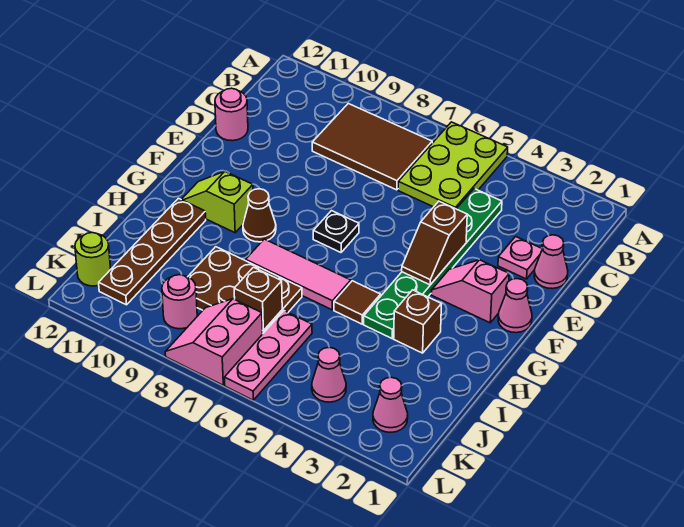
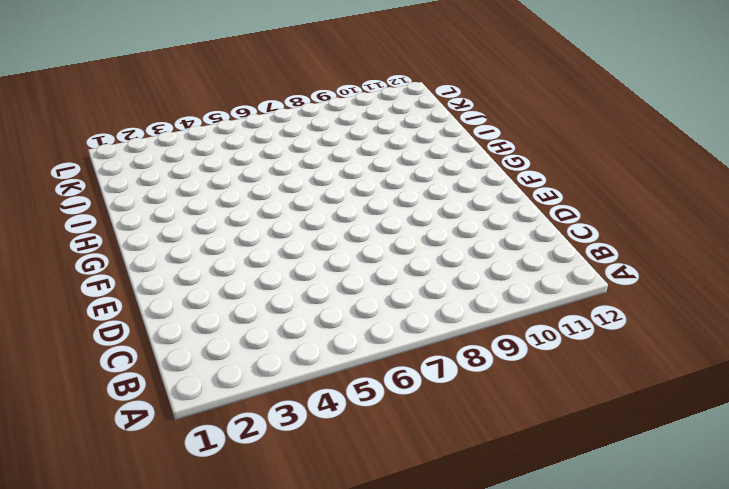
none -> lime 2x3 plate [398,122,508,209]
none -> brown 2x3 tile [312,104,432,190]
none -> green 1x6 plate [364,189,502,338]

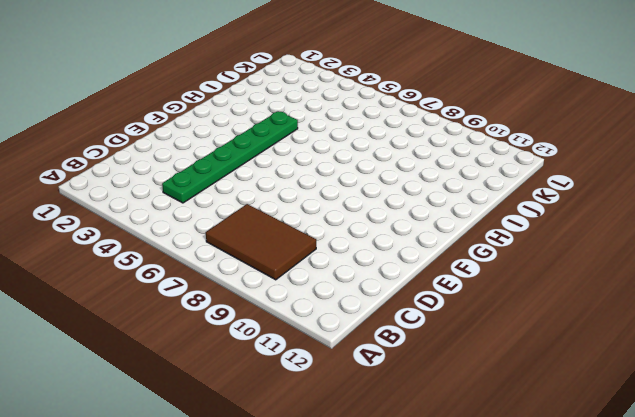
none -> lime 2x3 plate [398,122,508,209]
none -> pink 1x1 cone [534,235,568,289]
none -> pink 1x1 plate [498,237,542,279]

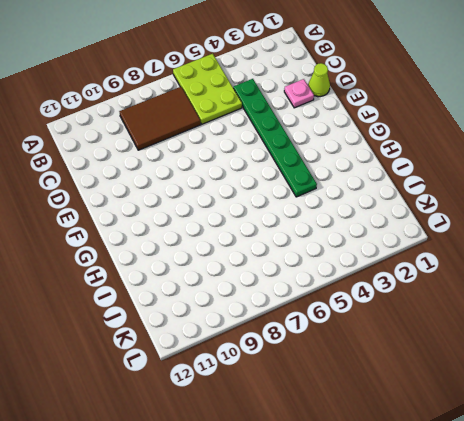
lime 1x1 cone [308,63,330,97] -> pink 1x1 cone [534,235,568,289]
none -> pink 1x1 round brick [215,88,248,141]
none -> pink 1x1 cone [498,279,532,333]
none -> pink 1x2 slope [431,260,509,323]

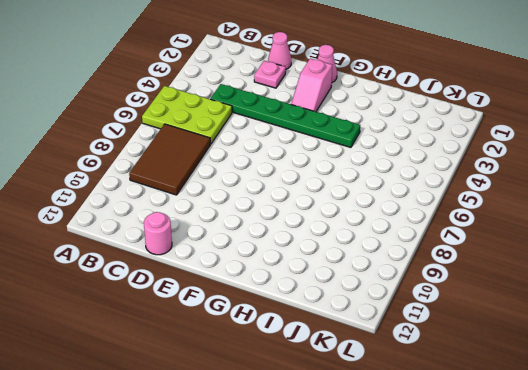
none -> black 1x1 plate [313,211,359,252]
none -> brown 1x1 cone [243,189,276,242]
none -> lime 1x2 slope [181,171,253,233]

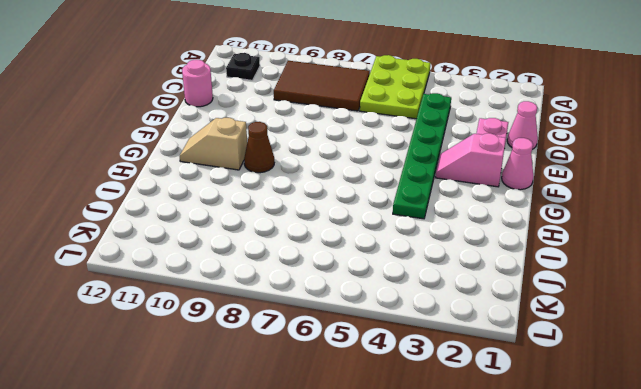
black 1x1 plate [226,53,260,80] -> black 1x1 plate moved to [313,211,359,252]
tan 1x2 slope [180,118,247,170] -> lime 1x2 slope [181,171,253,233]
none -> brown 1x1 brick [394,290,441,353]
none -> brown 1x1 tile [334,281,381,324]
none -> pink 1x3 tile [246,239,351,310]

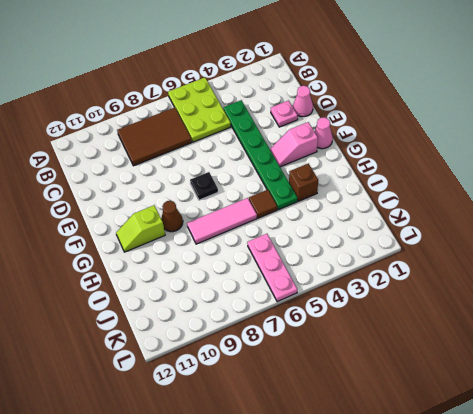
none -> pink 1x1 round brick [215,88,248,141]
none -> brown 1x4 plate [99,198,206,305]
none -> brown 2x3 plate [188,247,302,333]

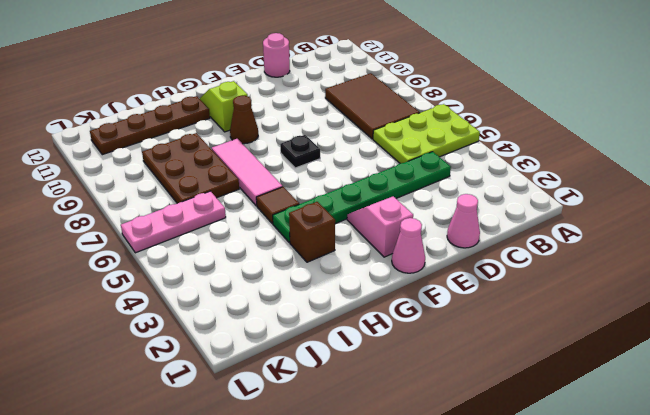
none -> pink 1x1 plate [498,237,542,279]
none -> pink 1x1 cone [373,377,408,432]
none -> pink 1x1 cone [312,347,346,402]

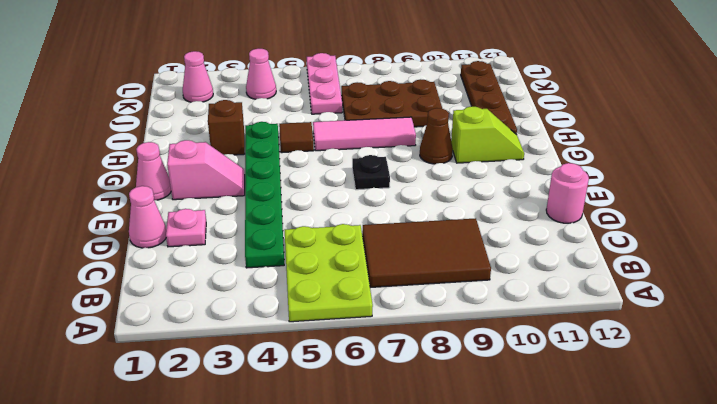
none -> pink 2x2 slope [165,299,263,385]
none -> pink 1x1 round brick [162,275,197,329]
none -> lime 1x1 round brick [75,233,111,286]

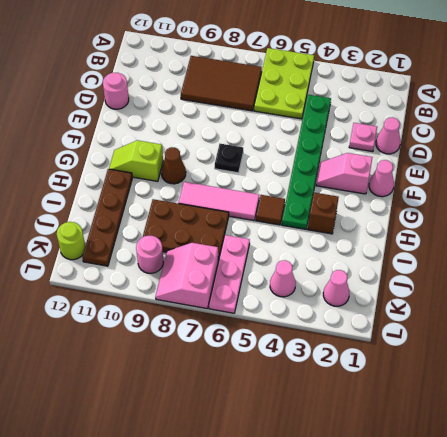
none -> brown 1x2 slope [402,201,467,285]
none -> brown 1x1 brick [234,267,282,331]

